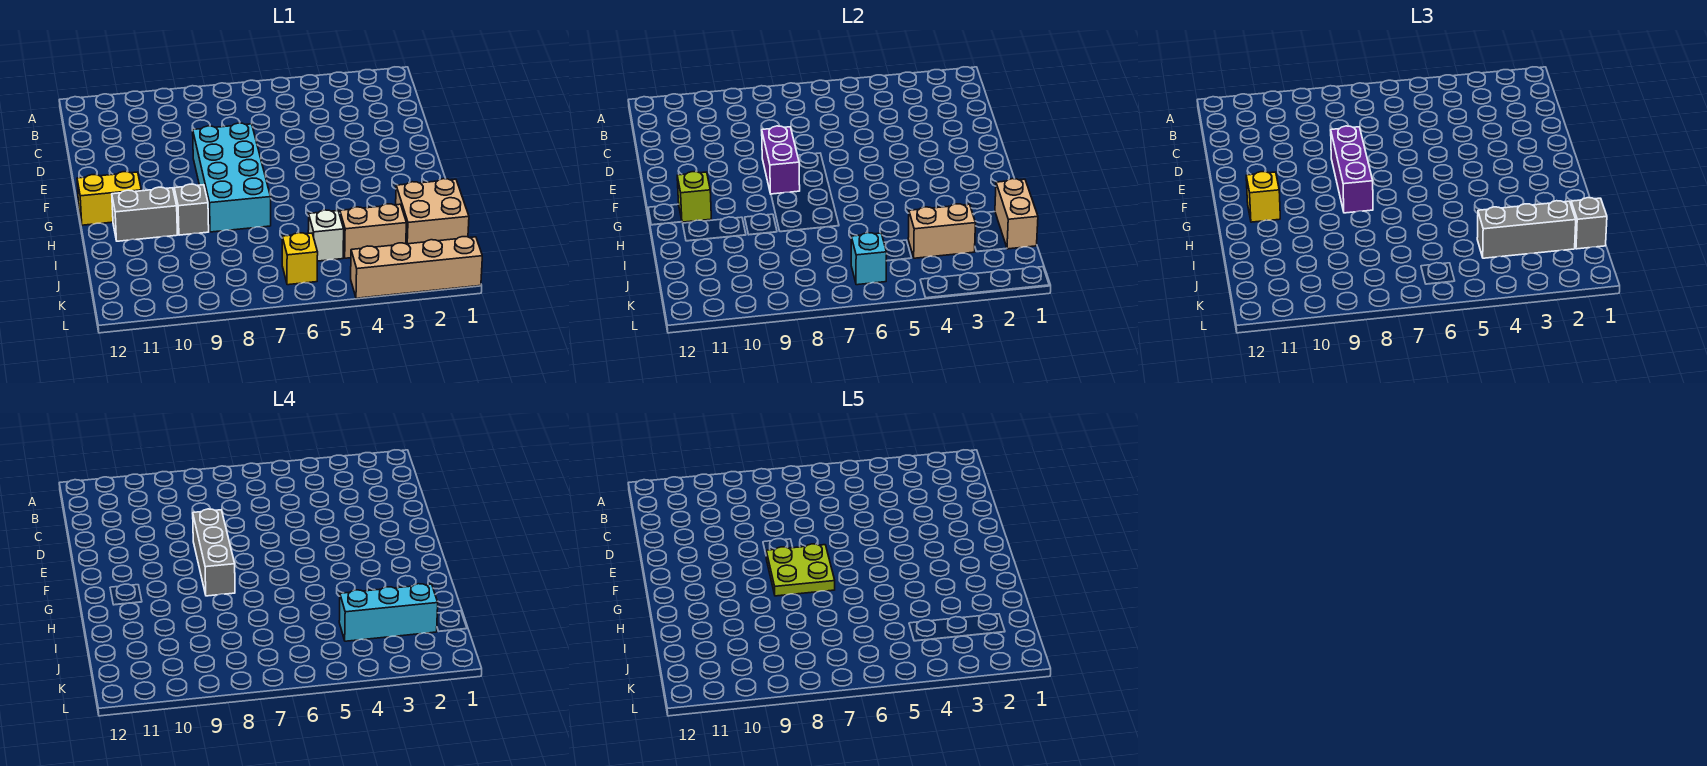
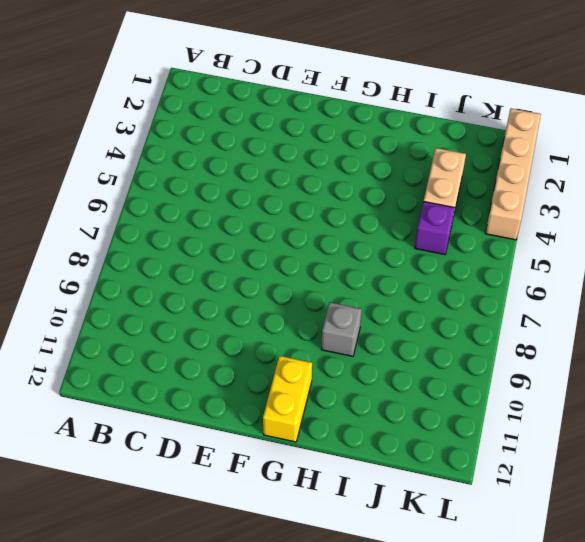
purple 1x1 brick [415,202,455,254] -> white 1x1 brick [308,210,344,261]
none -> cyan 2x4 brick [193,123,271,232]
none -> grey 1x2 brick [112,187,177,241]
none -> tan 2x2 brick [396,179,469,244]

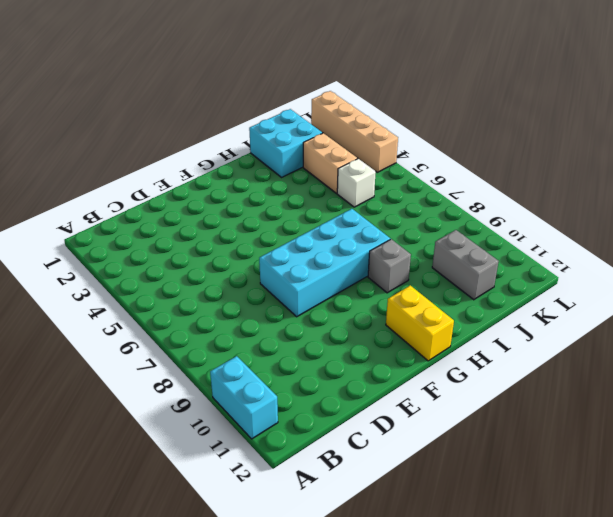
cyan 1x2 brick [210,356,278,439] -> none
cyan 2x2 brick [249,109,322,177] -> tan 2x2 brick [396,179,469,244]
grey 1x2 brick [432,230,499,300] -> grey 1x2 brick moved to [112,187,177,241]
none -> yellow 1x1 brick [282,233,318,285]
none -> purple 1x2 brick [762,126,800,194]
none -> lime 1x1 brick [677,172,711,222]

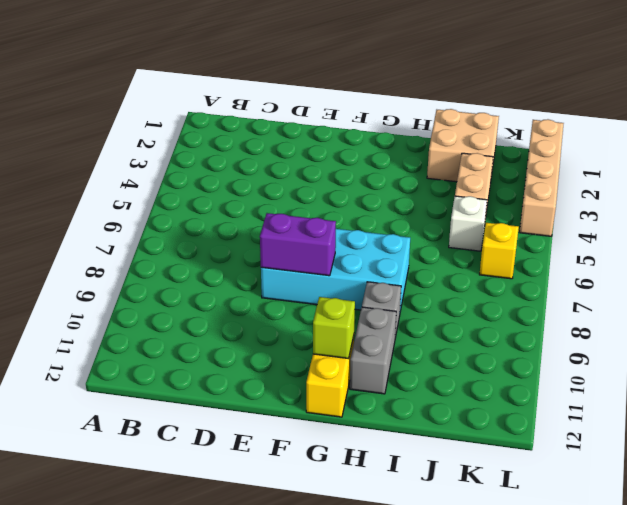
none -> tan 1x2 brick [995,179,1038,249]
none -> tan 1x2 brick [908,204,975,258]
none -> cyan 1x1 brick [851,233,887,285]

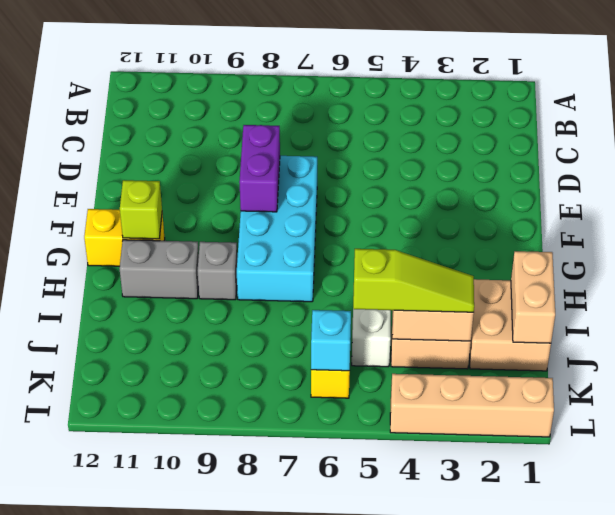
lime 1x3 slope [353,249,474,312] -> grey 1x3 brick [1477,201,1576,258]
none -> purple 1x3 brick [1331,126,1373,213]
none -> yellow 1x1 brick [1246,172,1280,222]
none -> grey 1x1 brick [1571,198,1607,249]

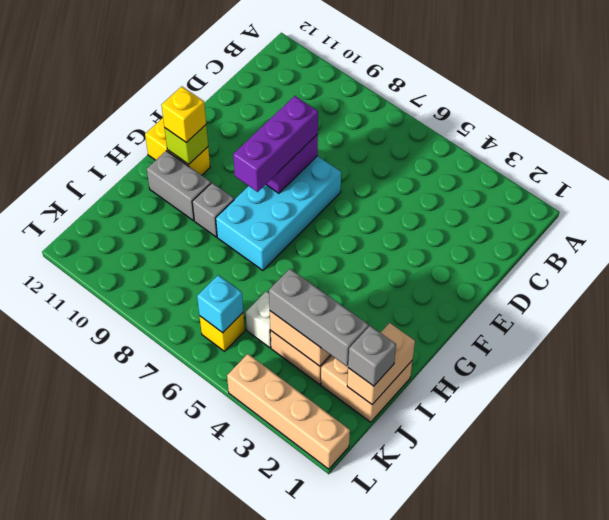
none -> grey 1x3 brick [193,509,235,596]
none -> cyan 1x3 brick [339,584,438,641]
none -> lime 2x2 plate [766,544,835,596]

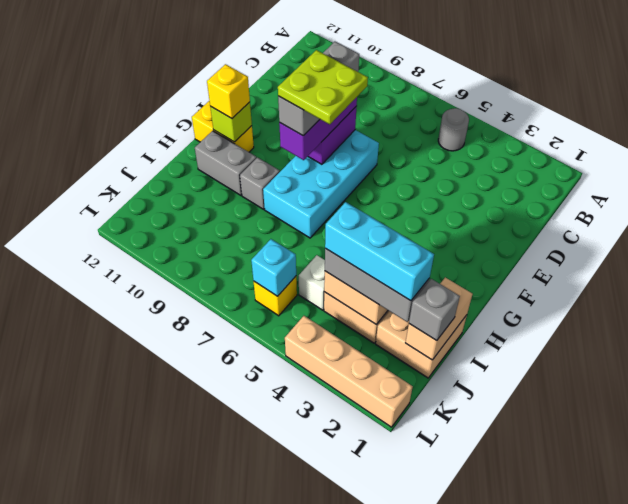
grey 1x1 round brick [438,108,469,151] -> none

